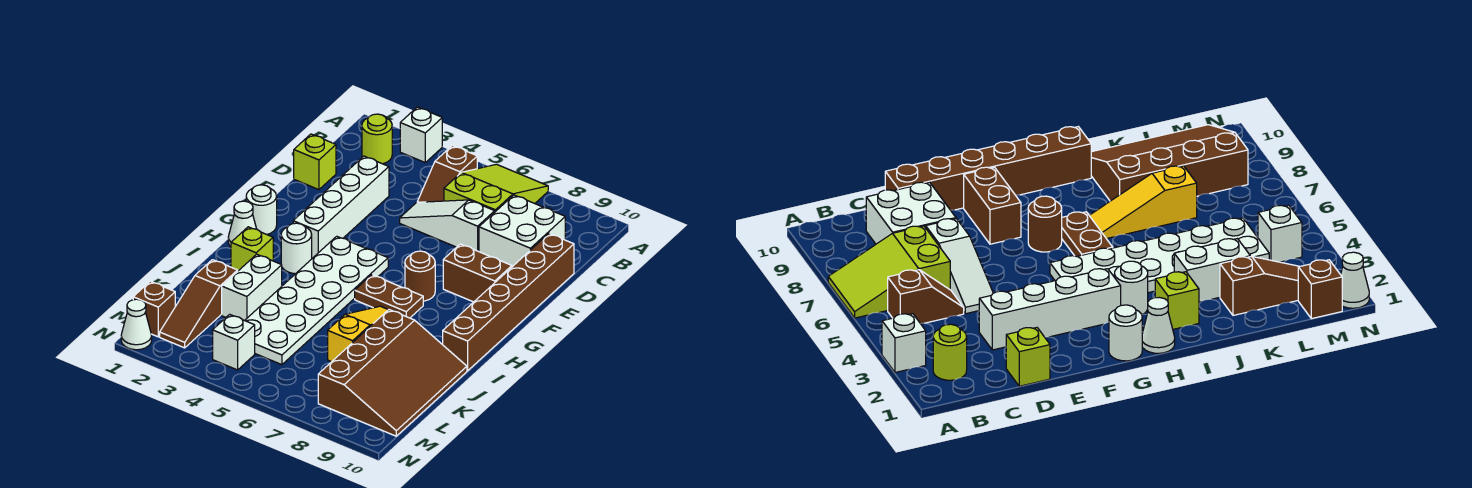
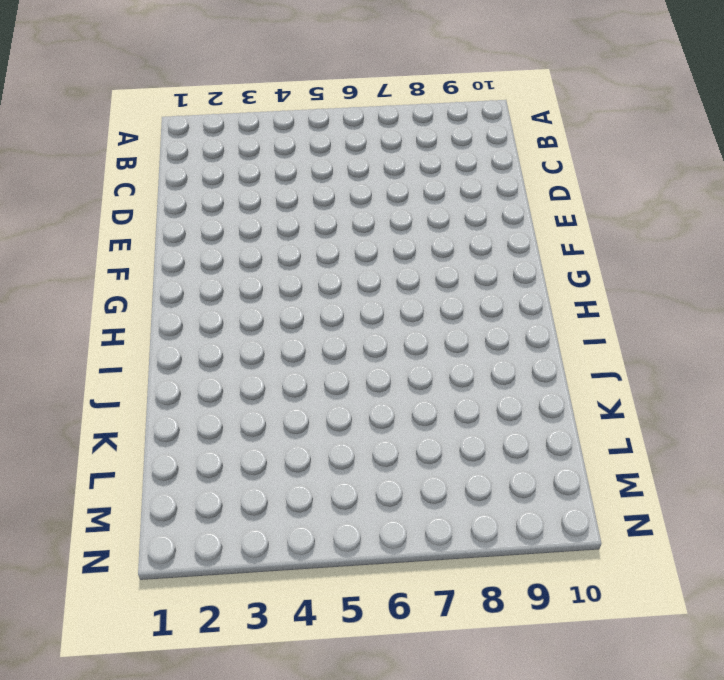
none -> white 1x1 brick [400,107,442,162]
none -> lime 2x3 slope [444,164,548,212]
none -> lime 1x1 round brick [362,114,392,164]

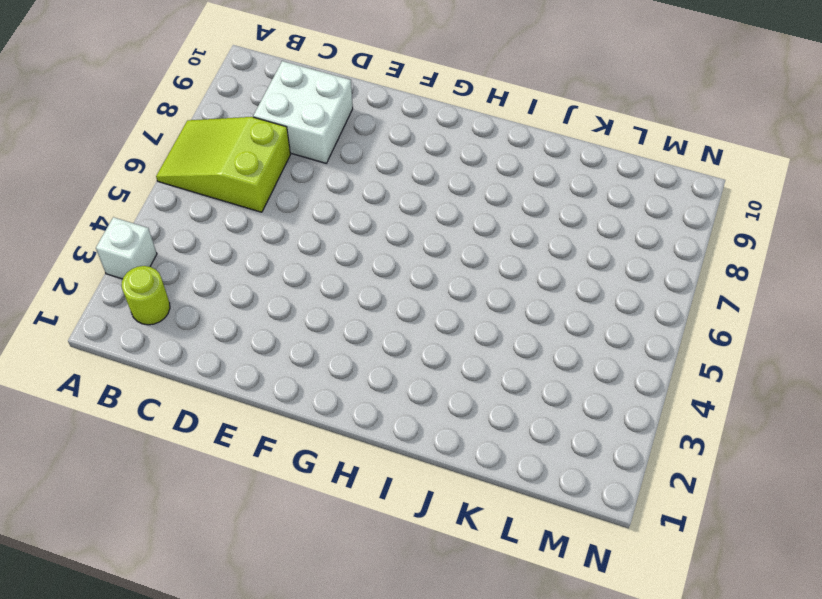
none -> brown 1x2 slope [418,145,477,202]
none -> lime 1x1 brick [294,134,336,190]
none -> white 1x4 brick [293,156,389,258]

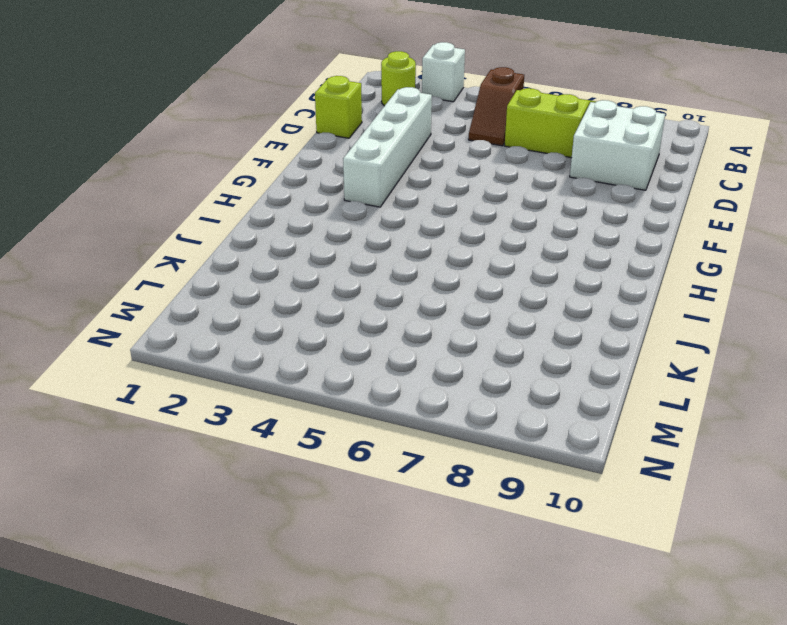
none -> white 1x3 slope [400,200,495,252]
none -> brown 1x6 brick [443,234,574,371]
none -> brown 1x2 brick [443,244,512,302]

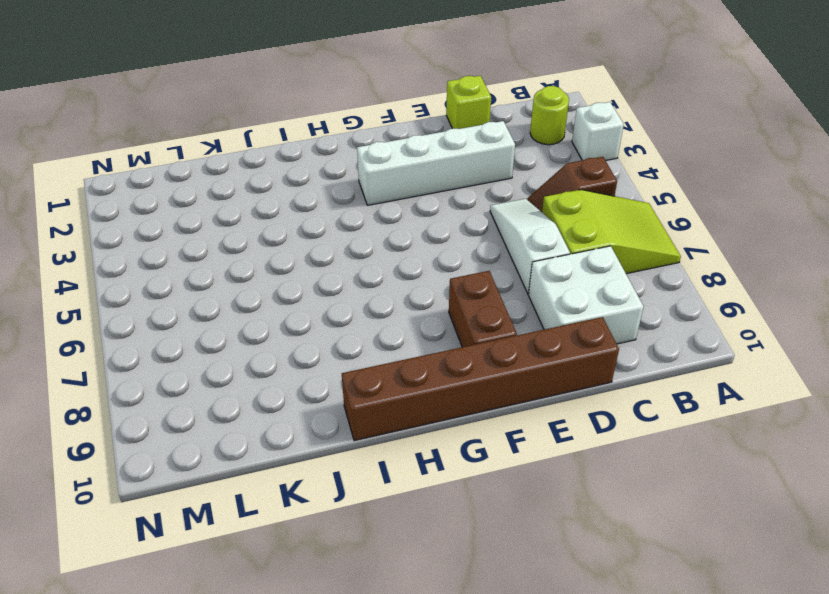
none -> white 1x1 round brick [246,185,277,234]
none -> white 2x6 plate [245,236,388,365]
none -> brown 1x1 round brick [405,251,435,301]

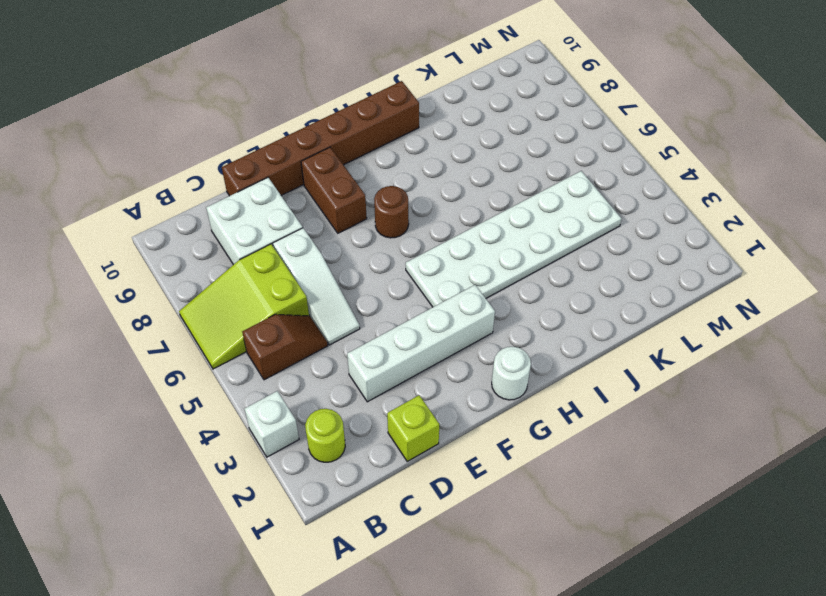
none -> white 1x1 cone [228,201,256,247]
none -> white 1x1 round brick [281,223,312,274]
none -> brown 1x2 plate [355,275,423,318]

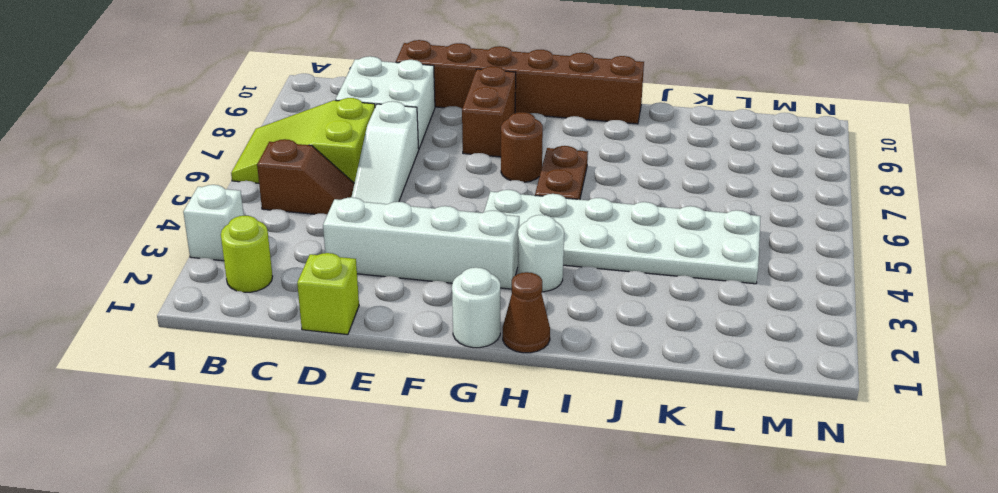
brown 1x1 cone [503,272,550,353] -> white 1x1 cone [228,201,256,247]
none -> lime 1x1 brick [231,227,273,271]
none -> yellow 1x3 slope [328,306,388,362]
none -> white 1x2 brick [222,254,282,321]

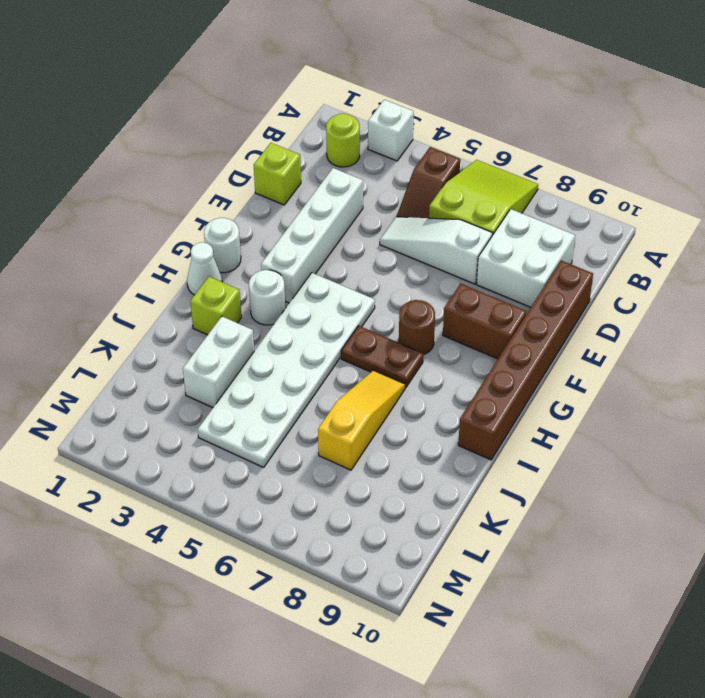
none -> brown 3x4 slope [318,310,467,436]
none -> brown 1x3 slope [160,260,238,348]
none -> brown 1x1 brick [133,281,175,337]

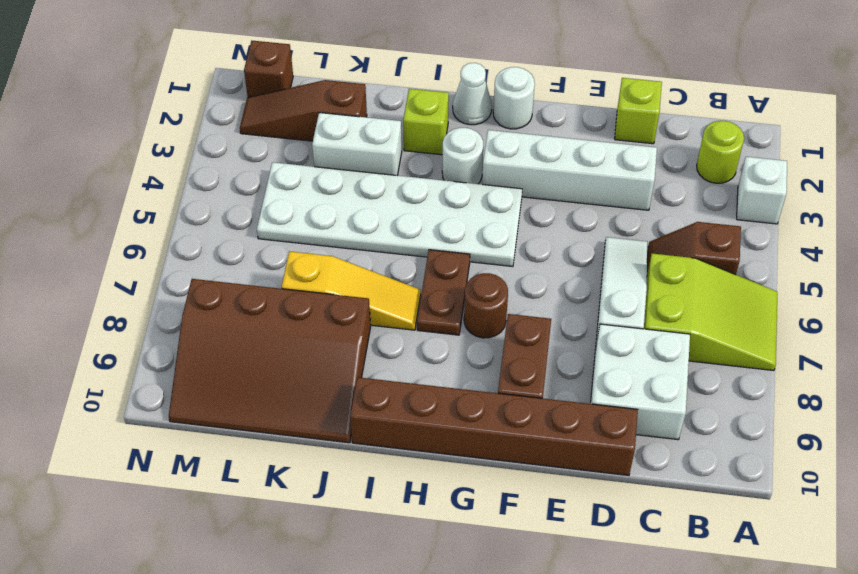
none -> white 1x1 brick [213,314,255,370]
none -> white 1x1 cone [121,299,152,350]

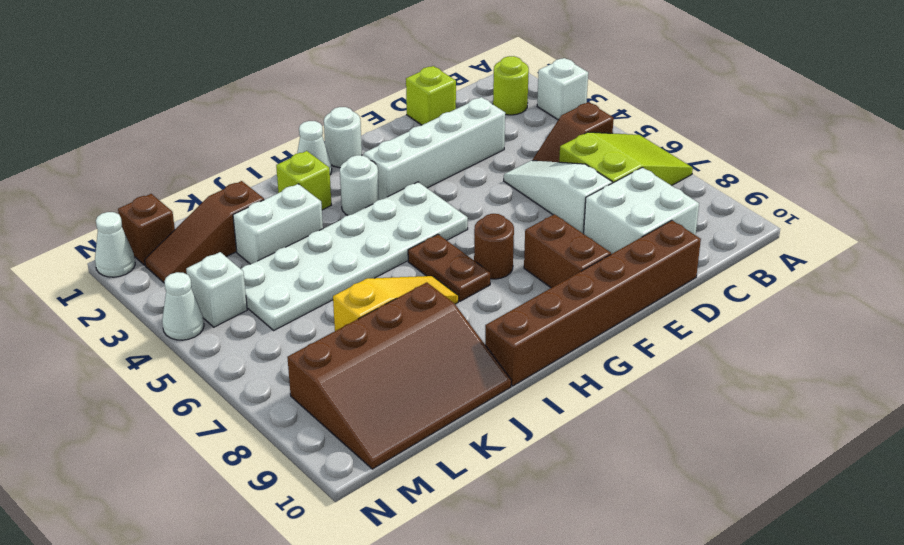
white 1x1 cone [162,272,204,340] -> none

